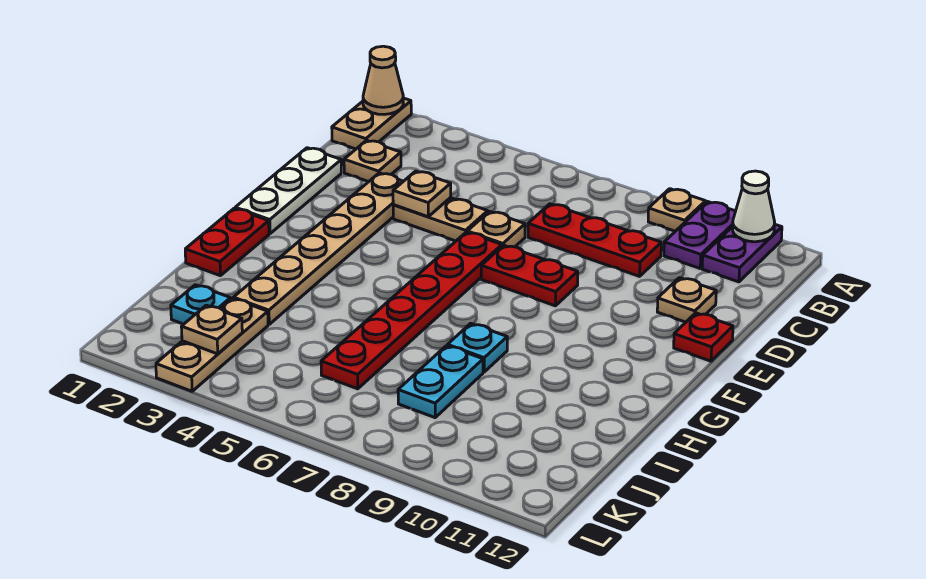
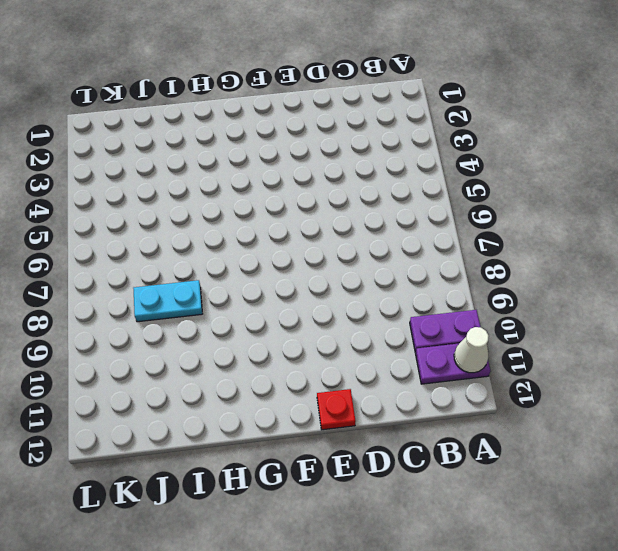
none -> tan 1x2 plate [332,98,411,149]
none -> tan 1x1 plate [648,189,706,231]
none -> tan 1x1 plate [344,140,401,182]

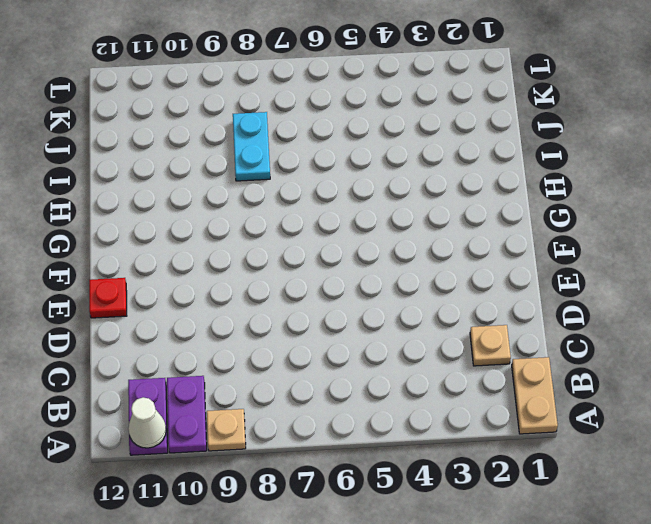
none -> red 1x3 plate [528,204,661,276]
none -> white 1x3 plate [235,148,341,234]
none -> tan 1x6 plate [233,173,403,324]

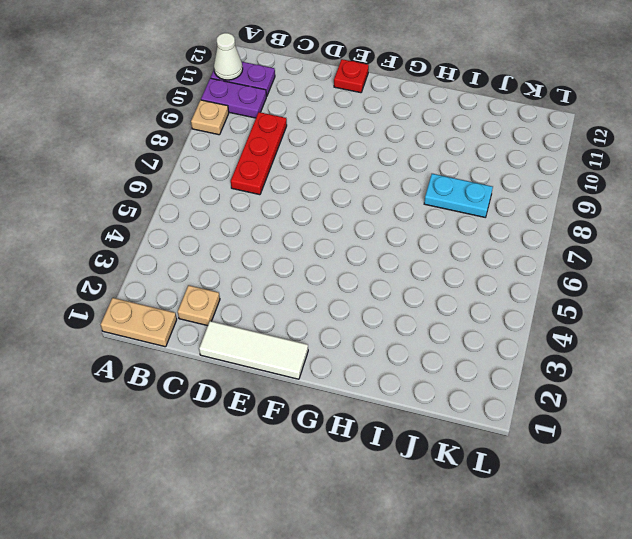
white 1x3 tile [199,321,308,379] -> white 1x3 plate [235,148,341,234]
none -> tan 1x6 plate [233,173,403,324]
none -> tan 1x2 plate [393,198,488,241]
none -> tan 1x1 plate [467,211,525,247]

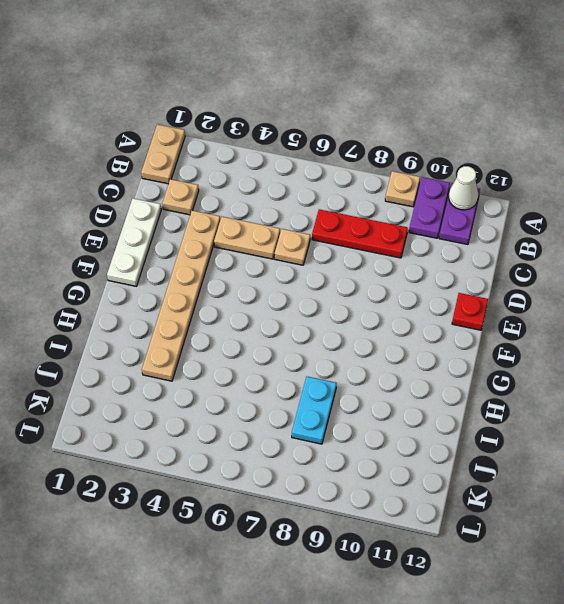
none -> tan 1x1 plate [657,278,716,322]
none -> red 1x6 plate [321,232,502,389]
none -> red 1x2 plate [481,245,578,306]

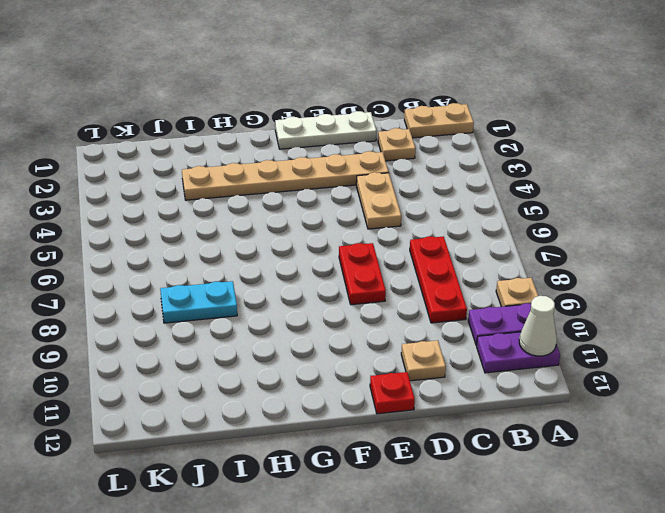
none -> tan 1x1 plate [467,211,525,247]
none -> red 1x6 plate [321,232,502,389]
none -> red 1x2 plate [185,208,269,276]

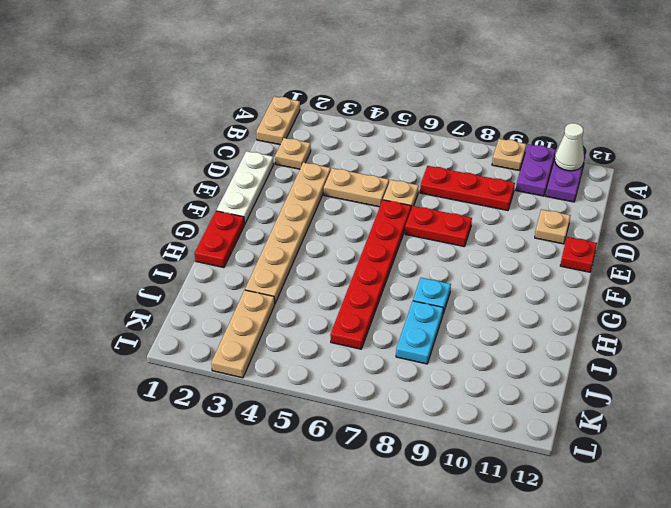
none -> cyan 1x1 plate [171,285,231,324]
none -> tan 1x1 cone [363,46,403,114]
none -> tan 1x1 plate [393,171,451,217]

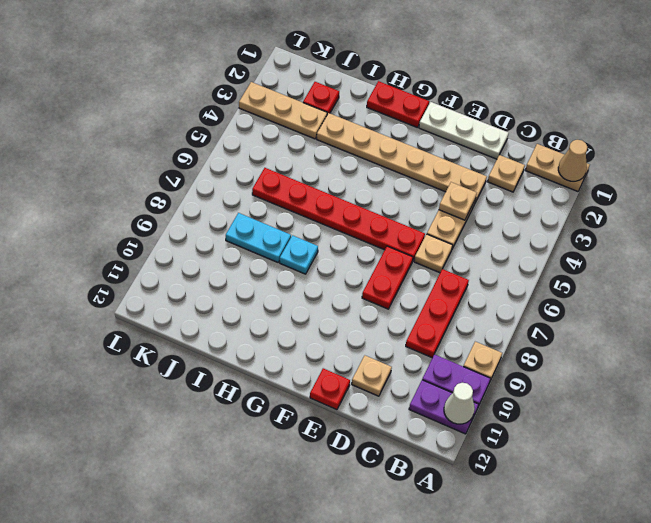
red 1x1 plate [303,82,339,114] -> cyan 1x1 plate [171,285,231,324]
none -> tan 1x1 plate [181,305,242,354]

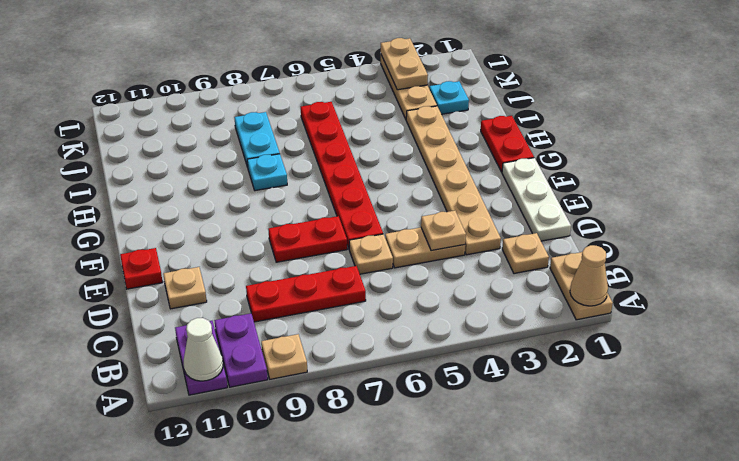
tan 1x2 plate [381,38,428,90] -> tan 1x1 plate [181,305,242,354]

